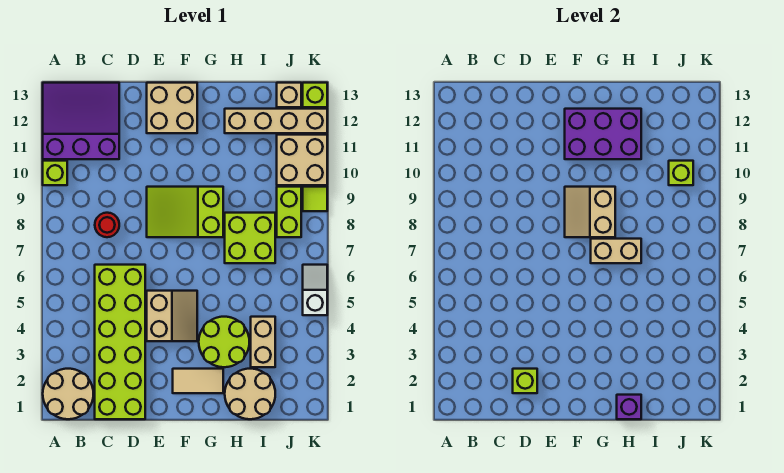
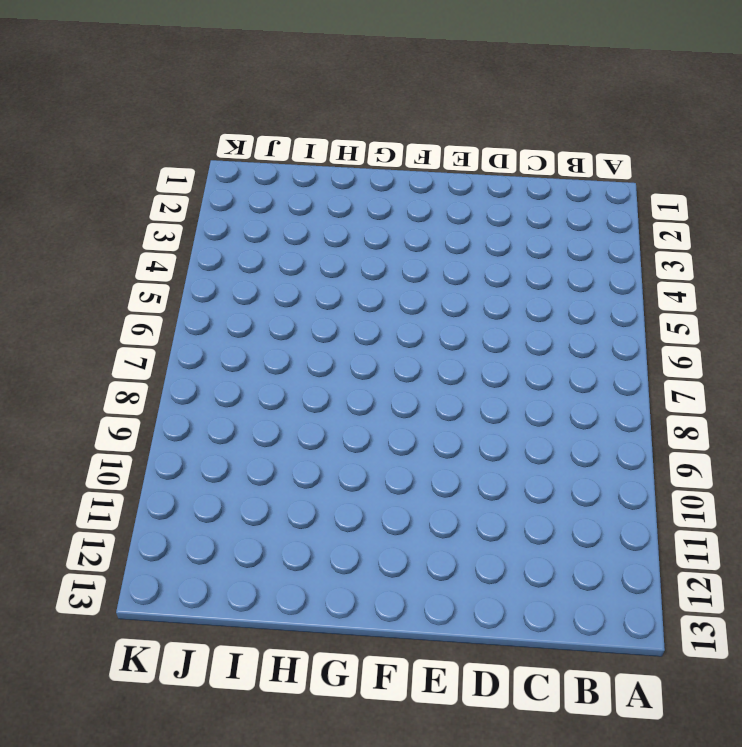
none -> tan 2x2 round brick [43,369,93,419]
none -> lime 1x1 brick [43,161,67,185]
none -> purple 3x3 slope [43,83,119,159]

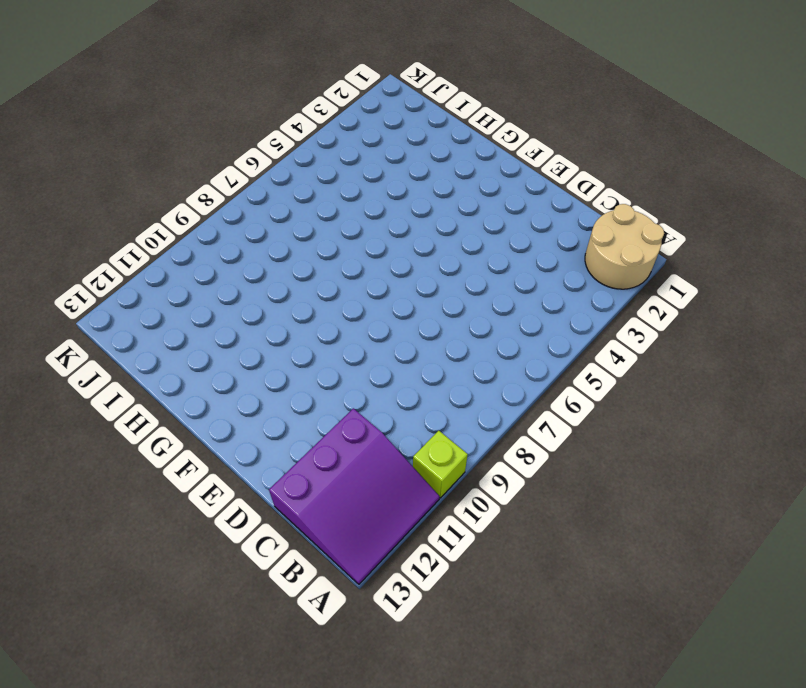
purple 3x3 slope [269,408,440,584] -> purple 3x3 slope turned to [43,83,119,159]
none -> lime 2x6 brick [95,265,145,419]
none -> red 1x1 round brick [95,213,119,237]
none -> tan 2x2 slope [147,291,197,341]

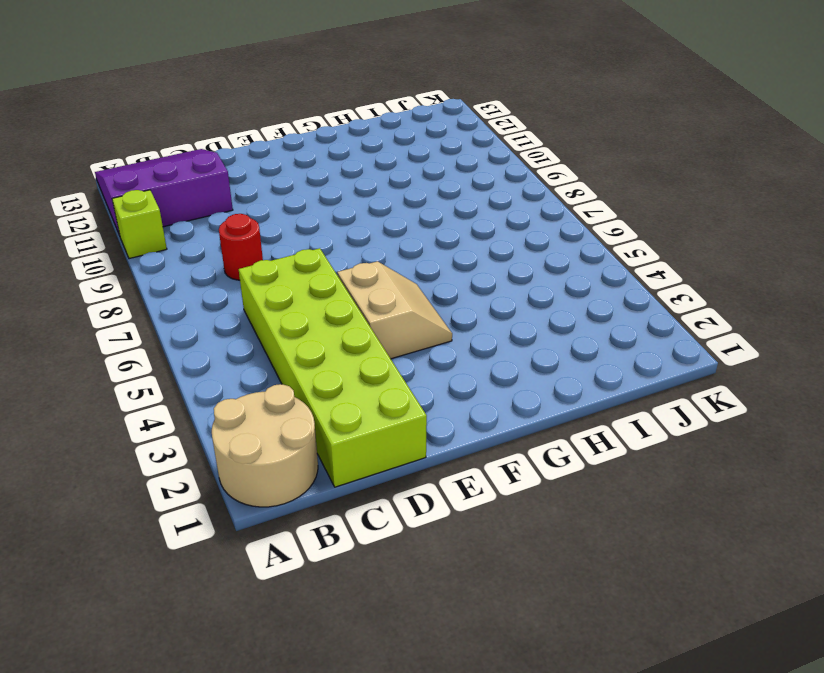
none -> lime 2x3 slope [147,187,223,237]
none -> tan 2x2 brick [147,83,197,133]
none -> tan 1x2 tile [173,369,223,393]

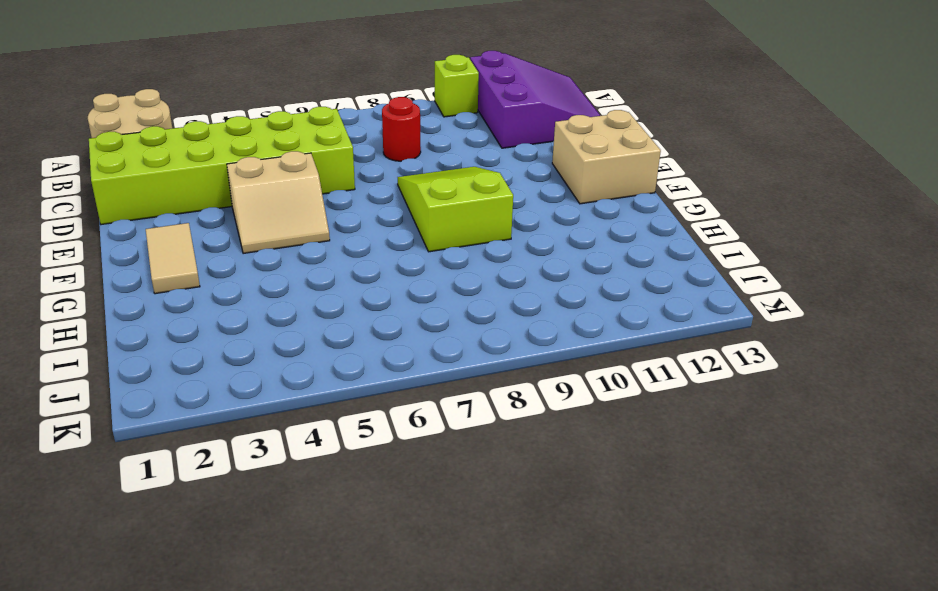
none -> lime 2x2 round brick [199,317,249,367]
none -> tan 2x2 round brick [225,369,275,419]
none -> lime 2x2 brick [225,213,275,263]

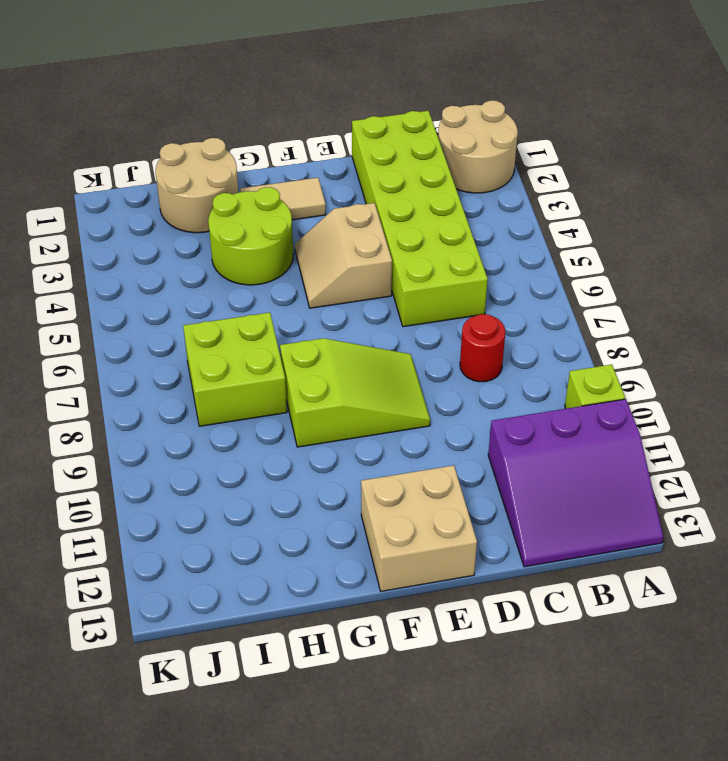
none -> tan 1x4 brick [225,109,327,133]
none -> tan 1x2 brick [251,317,275,367]
none -> lime 1x2 brick [277,187,301,237]

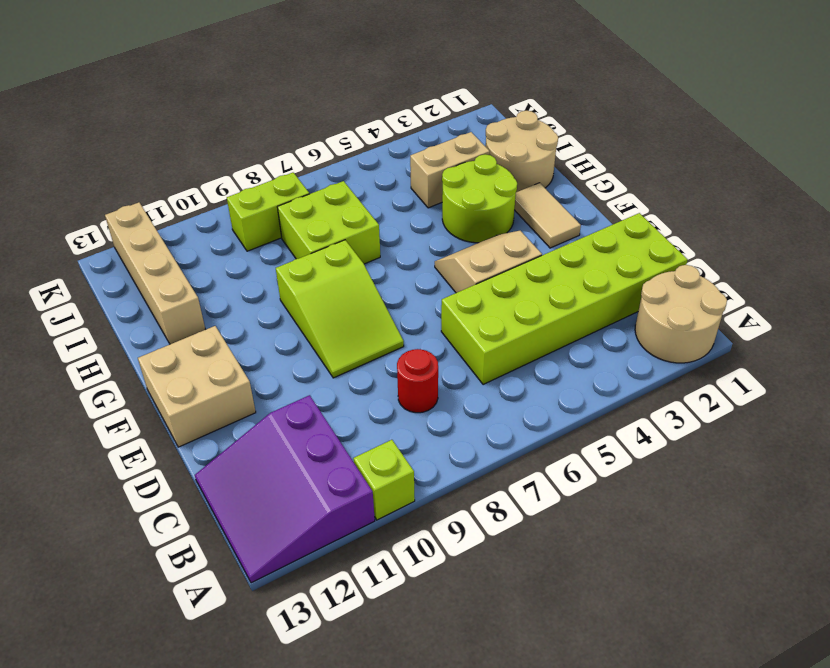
none -> tan 2x2 brick [277,135,327,185]
none -> tan 1x1 brick [277,83,301,107]
none -> white 1x2 slope [303,265,327,315]

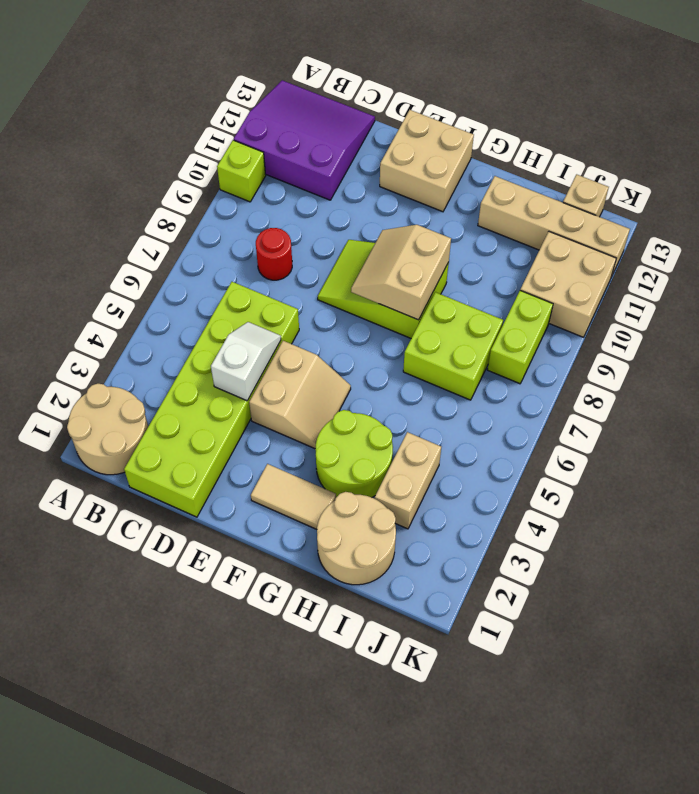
white 1x2 slope [211,322,281,401] -> white 1x2 slope moved to [303,265,327,315]
none -> lime 1x1 tile [303,187,327,211]
none -> lime 1x1 brick [303,83,327,107]
none -> lime 1x1 brick [513,369,537,393]

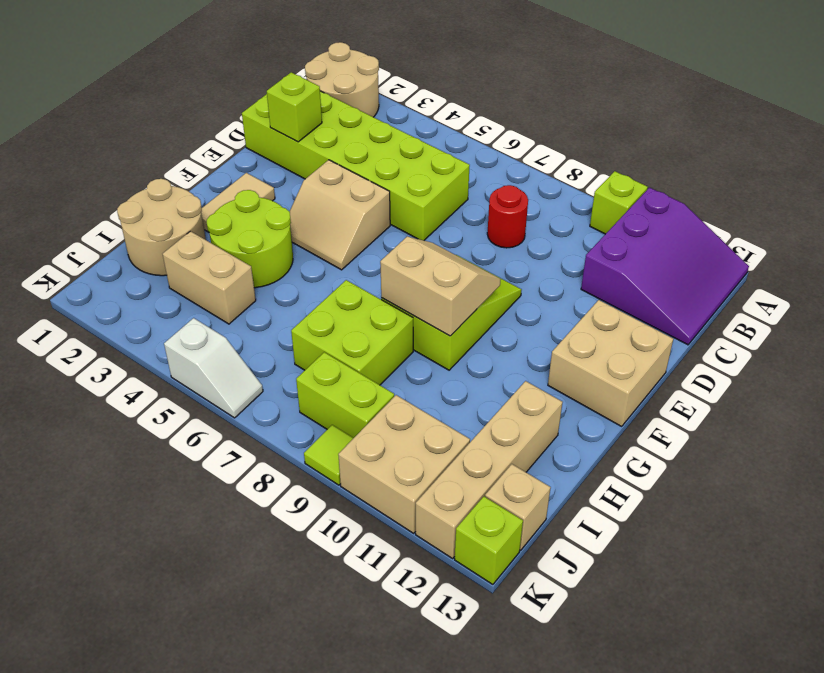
none -> purple 2x3 brick [565,109,641,159]
none -> tan 1x2 brick [591,239,641,263]
none -> purple 1x1 brick [617,395,641,419]

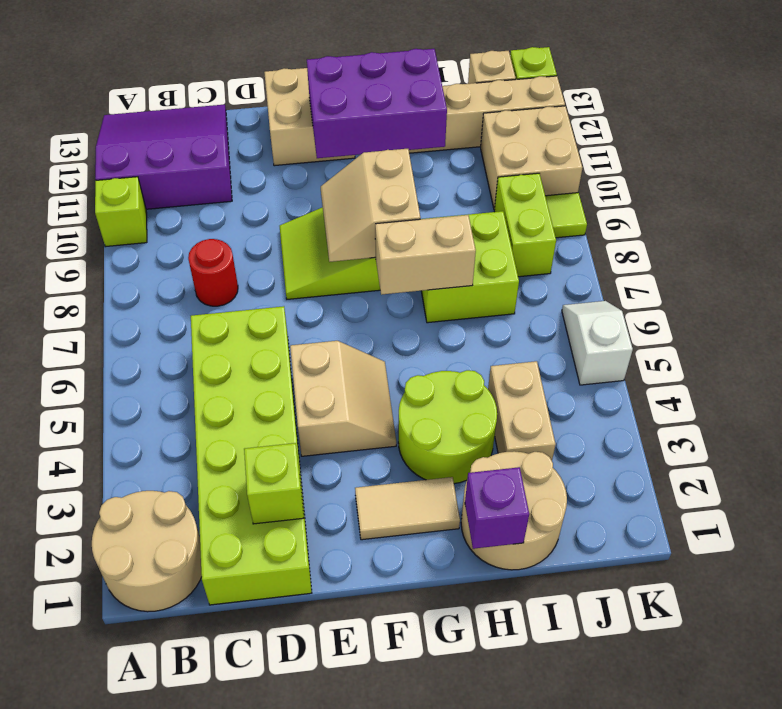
none -> lime 1x1 brick [669,161,693,185]

